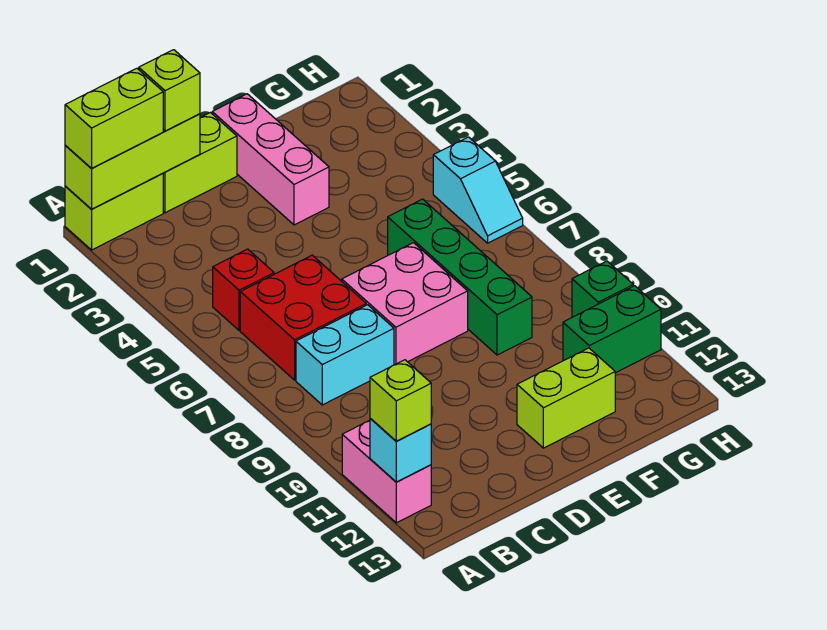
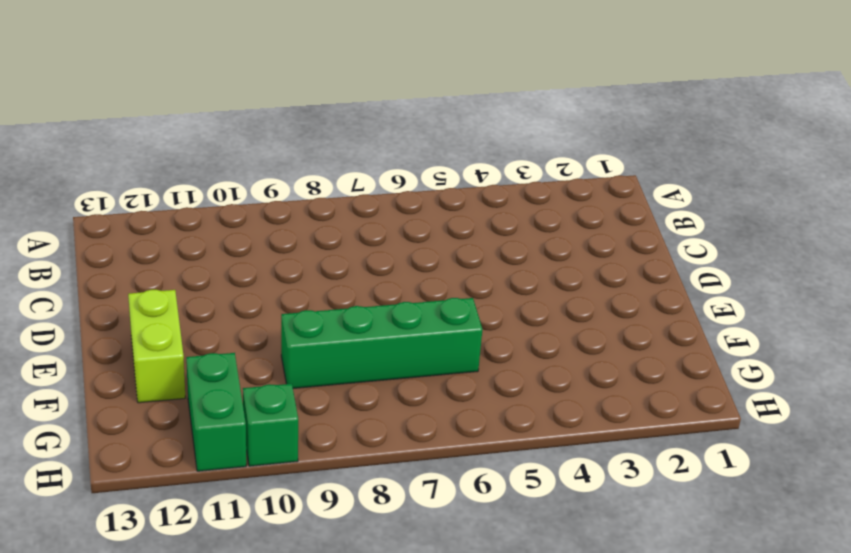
none -> lime 1x2 brick [65,174,163,250]
none -> pink 1x2 brick [342,420,431,523]
none -> red 1x1 brick [213,249,274,331]

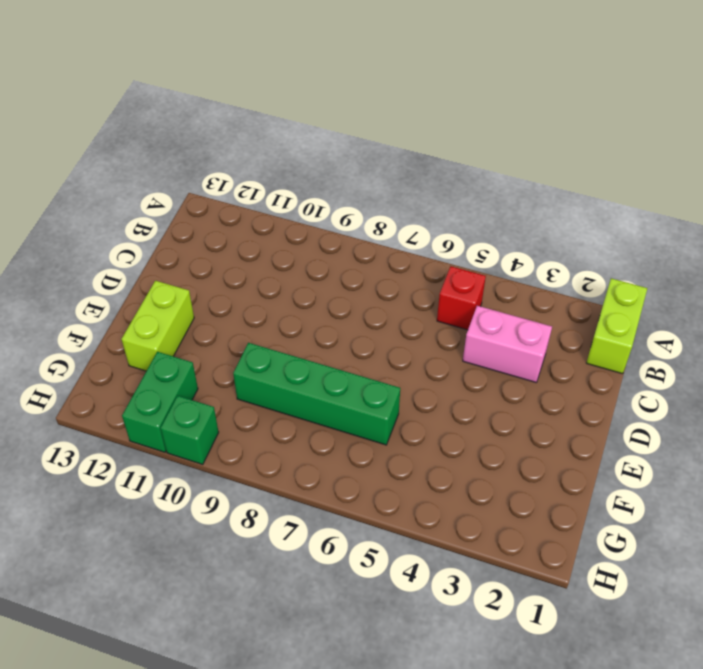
pink 1x2 brick [463,306,552,383] -> pink 1x2 brick moved to [342,420,431,523]
none -> red 2x2 brick [240,255,366,380]
none -> cyan 1x2 brick [296,305,394,405]
none -> lime 1x2 brick [163,113,237,213]

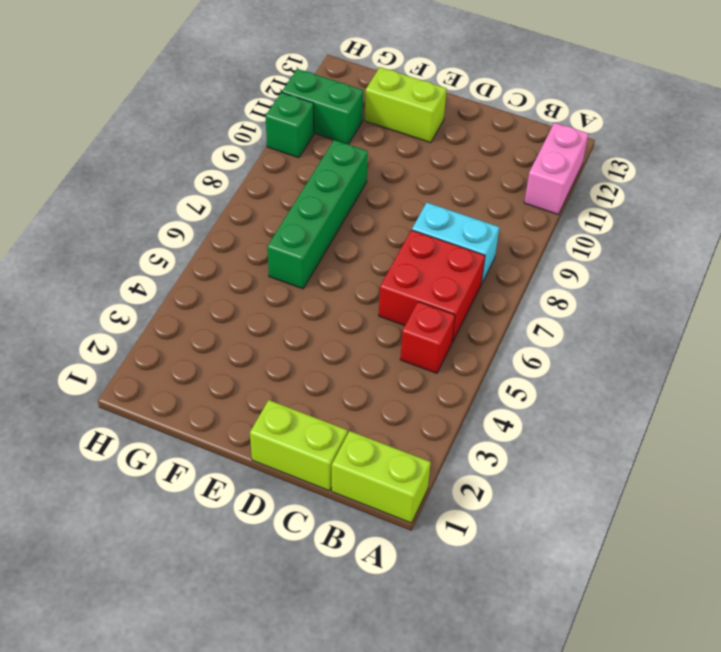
none -> pink 2x2 brick [342,243,468,365]
none -> pink 1x3 brick [212,94,329,225]
none -> cyan 1x2 slope [433,137,523,243]

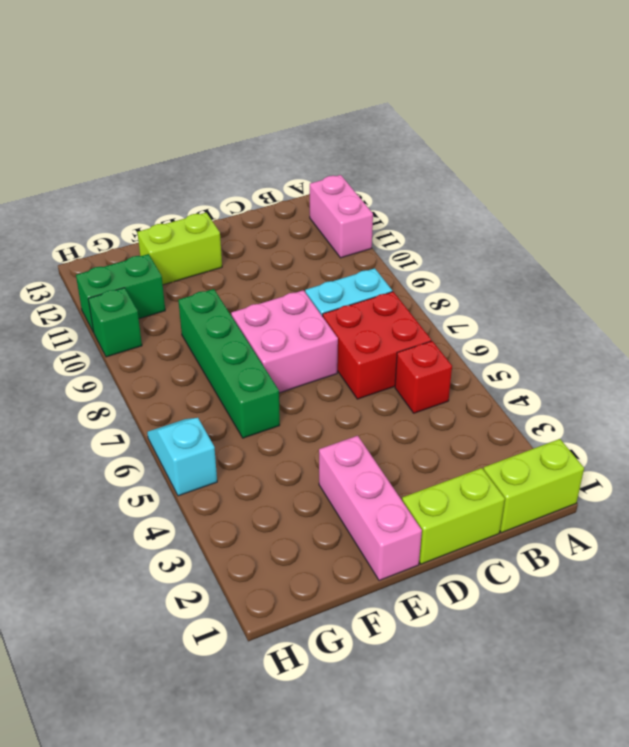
none -> lime 1x3 brick [65,114,200,209]
none -> cyan 1x1 brick [370,418,431,482]
none -> lime 1x2 brick [65,68,163,168]

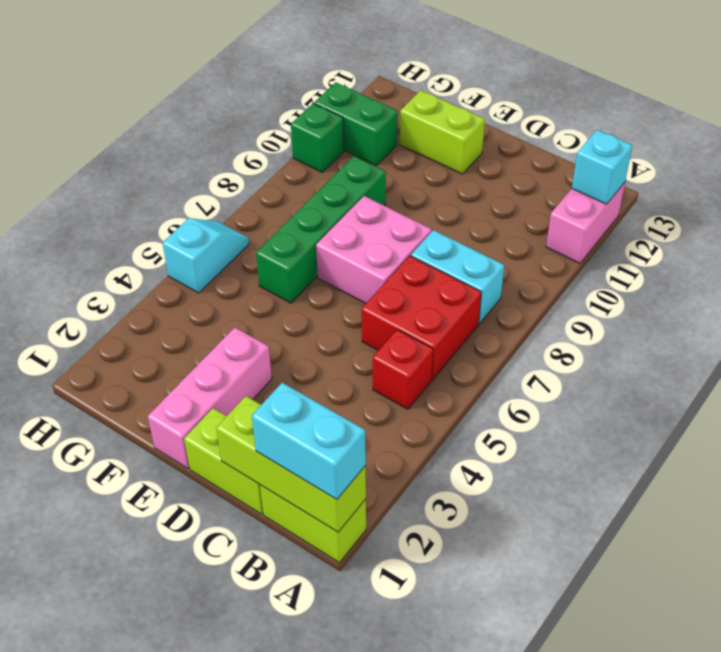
cyan 1x2 brick [252,383,366,500] -> lime 1x2 brick [65,68,163,168]
none -> lime 1x1 brick [370,360,431,441]
none -> lime 1x1 brick [139,50,200,131]

